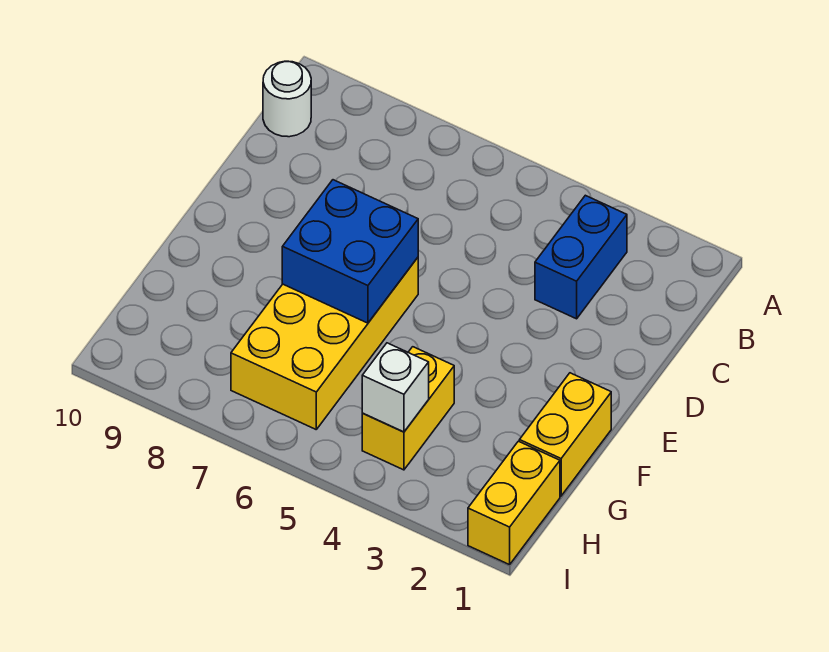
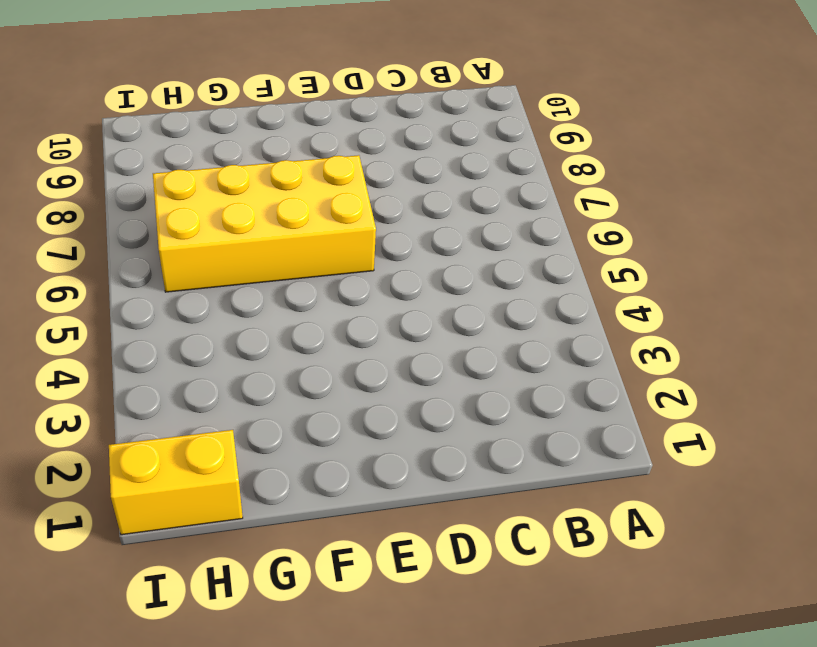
none -> blue 1x2 brick [535,195,627,319]
none -> white 1x1 round brick [263,61,311,137]

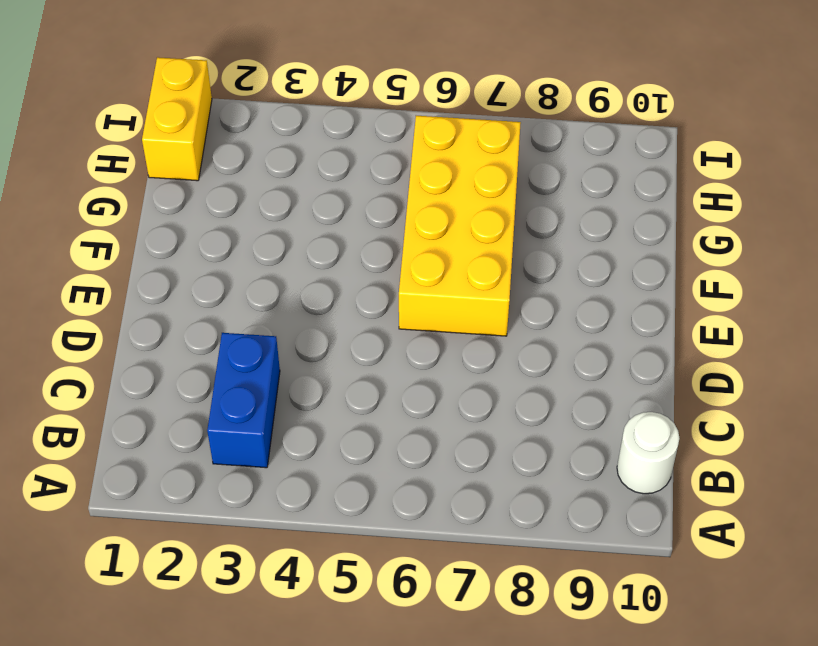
none -> yellow 1x2 brick [519,373,611,496]
none -> yellow 1x2 brick [362,347,454,470]

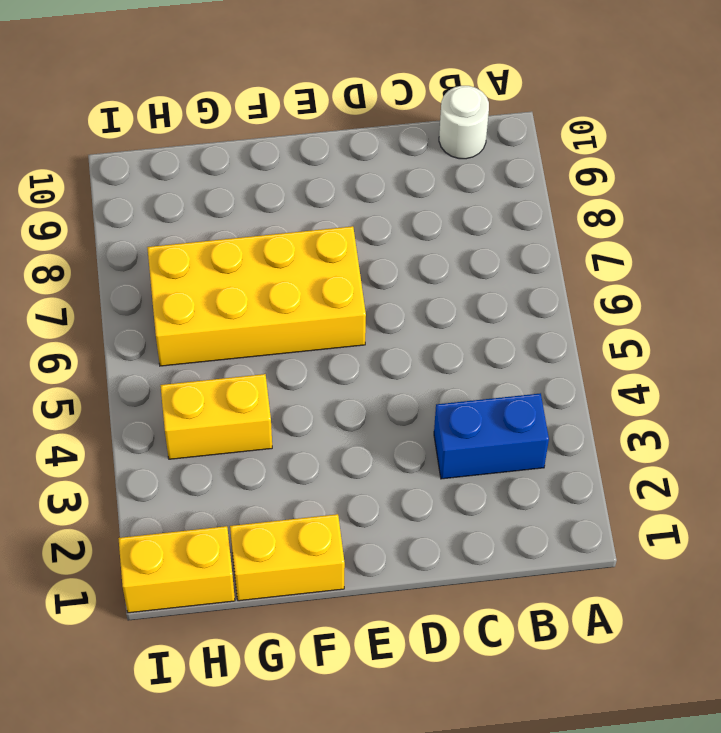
none -> blue 2x2 brick [282,180,418,323]
none -> white 1x1 brick [362,343,429,432]

